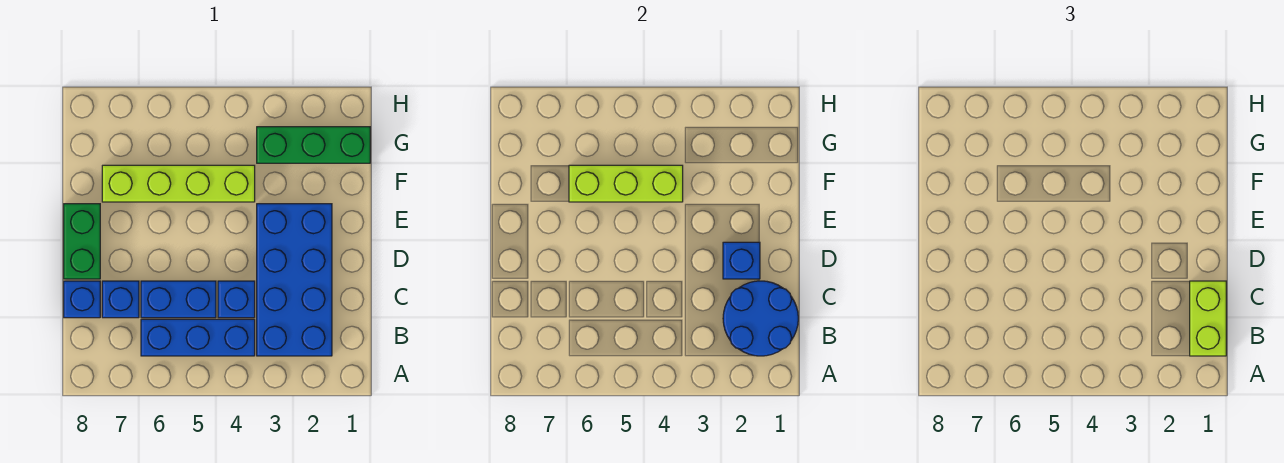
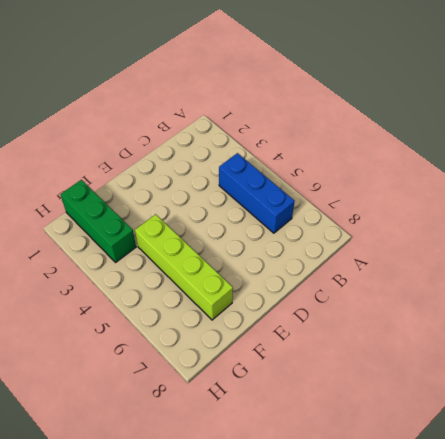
none -> blue 2x4 brick [257,204,332,356]
none -> blue 1x1 brick [218,281,255,318]
none -> blue 1x2 brick [141,281,216,318]

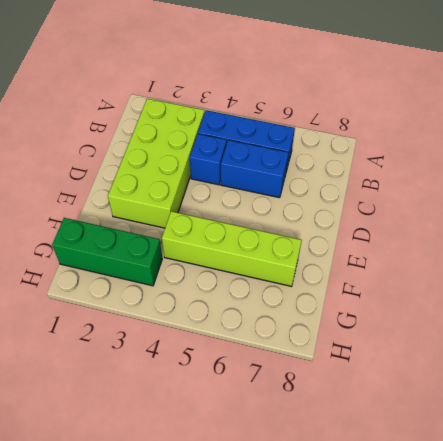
lime 2x4 brick [108,99,205,228] -> blue 2x4 brick [257,204,332,356]
none -> blue 1x1 brick [102,281,139,318]
none -> blue 1x1 brick [64,281,100,318]
none -> green 1x2 brick [64,204,100,279]

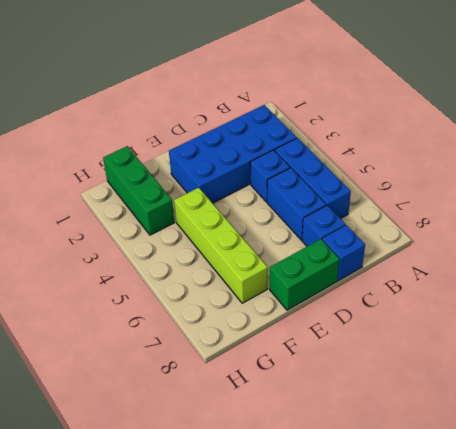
none -> blue 2x2 round brick [723,281,798,356]
none -> blue 1x1 brick [723,242,760,279]
none -> lime 1x3 brick [569,165,683,202]

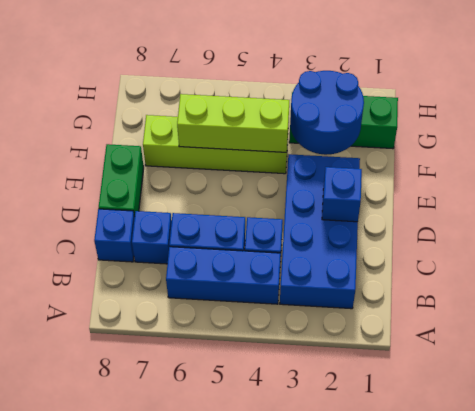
blue 2x2 round brick [290,71,364,155] -> blue 2x2 round brick moved to [723,281,798,356]
none -> lime 1x2 brick [1190,281,1226,356]

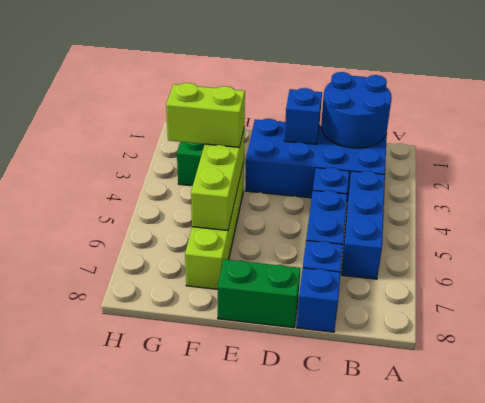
lime 1x2 brick [166,83,245,147] -> lime 1x2 brick moved to [1190,281,1226,356]

